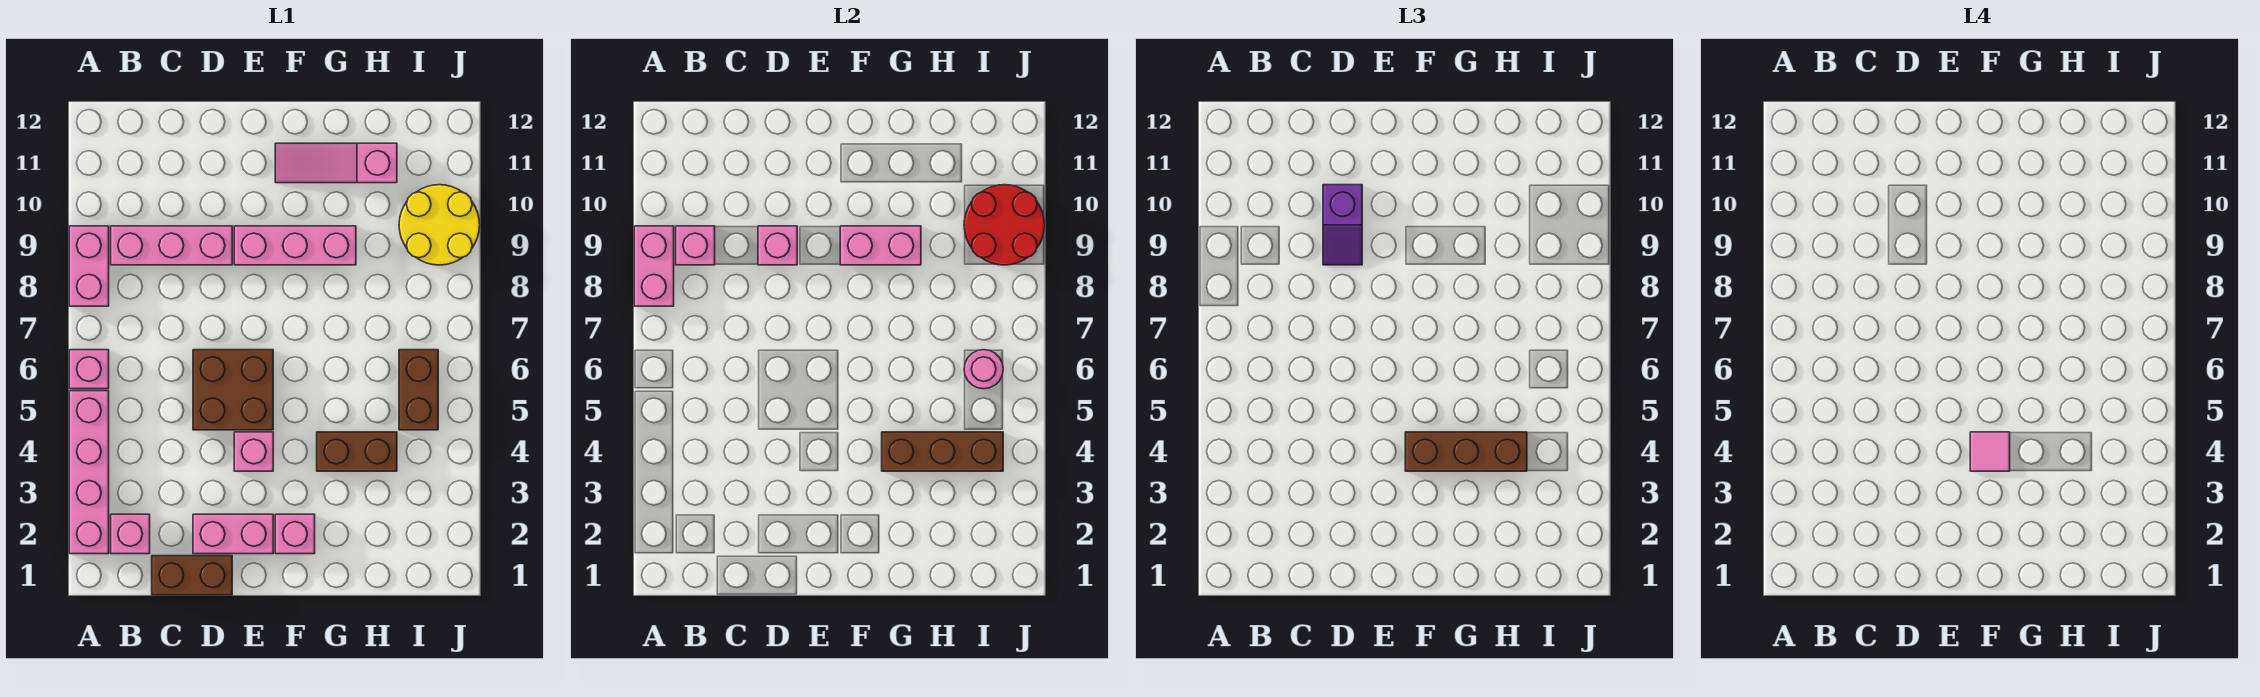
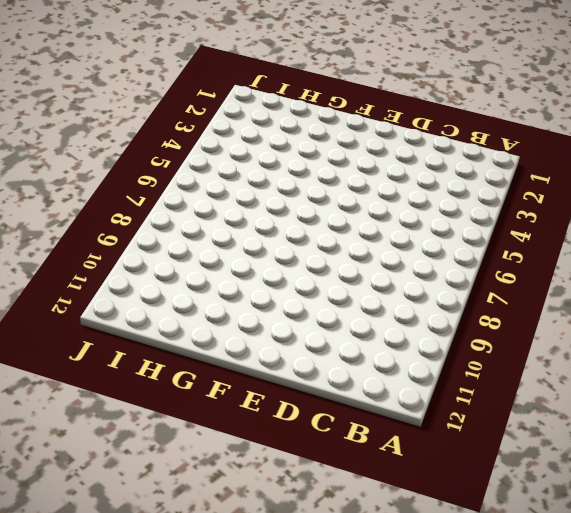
none -> pink 1x4 brick [69,391,109,554]
none -> pink 1x1 brick [69,350,109,389]
none -> pink 1x2 brick [69,226,109,306]

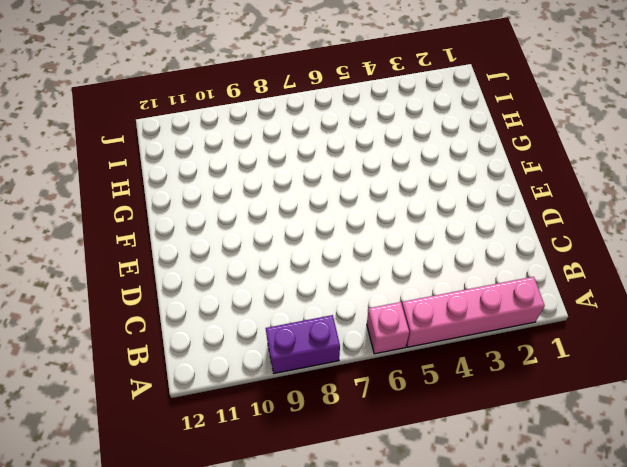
purple 1x2 brick [266,315,340,373] -> pink 1x2 brick [69,226,109,306]
none -> pink 1x1 brick [111,514,150,554]
none -> pink 1x3 brick [111,226,232,265]
none -> brown 1x2 brick [152,556,232,595]

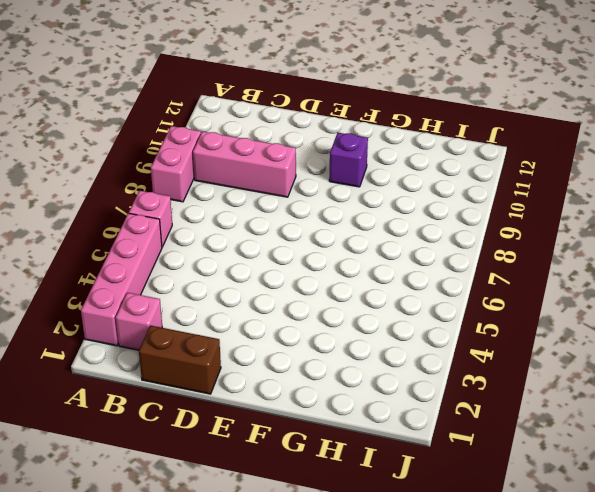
purple 1x1 brick [329,133,368,187] -> none
none -> pink 1x2 brick [193,514,273,554]
none -> brown 2x2 brick [193,350,273,430]
none -> pink 1x1 brick [234,432,273,471]

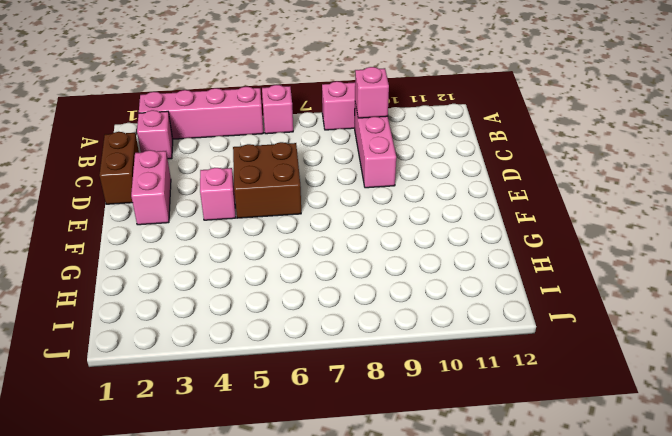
none -> pink 1x3 brick [234,226,356,265]
none -> pink 1x1 brick [275,514,315,554]
none -> pink 1x3 slope [275,143,397,183]

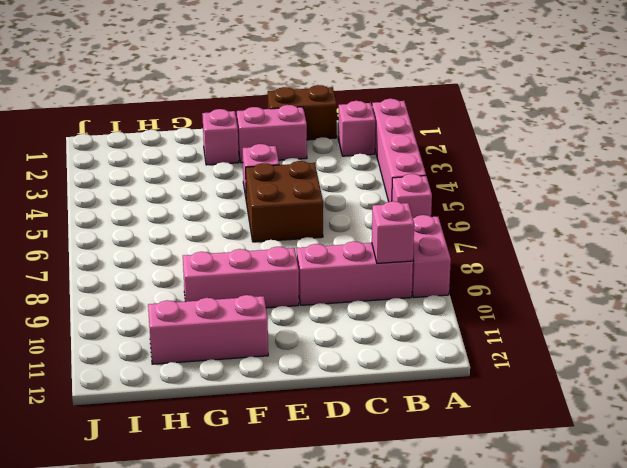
pink 1x3 brick [148,295,268,364] -> pink 1x3 slope [275,143,397,183]
none -> brown 1x2 brick [317,432,397,471]
none -> brown 1x2 brick [399,350,438,430]
none -> yellow 2x2 round brick [399,185,480,265]

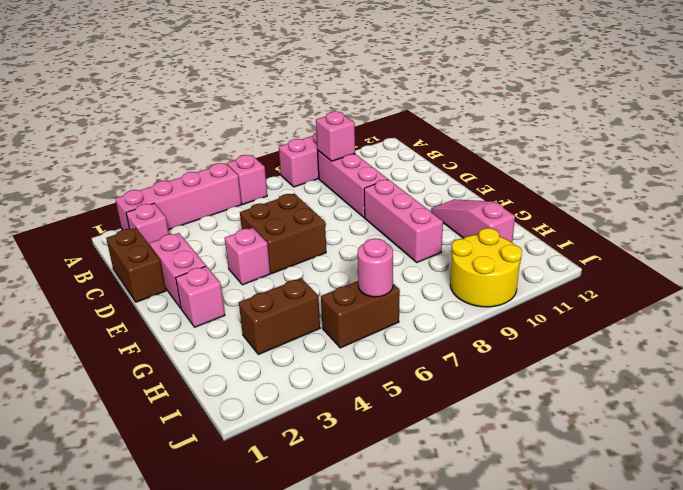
brown 1x2 brick [239,278,320,355] -> brown 1x2 brick turned to [317,432,397,471]
none -> pink 1x2 brick [634,226,674,306]
none -> pink 1x1 brick [758,226,797,265]
none -> pink 1x2 brick [840,226,921,265]

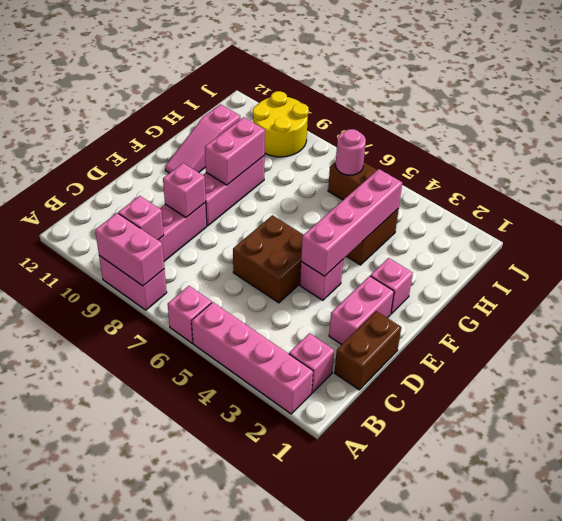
pink 1x4 brick [301,169,402,276] -> brown 1x3 brick [882,432,1003,471]
none -> red 2x2 round brick [964,185,1045,265]
none -> purple 1x2 slope [1323,185,1362,265]
none -> brown 1x3 brick [1405,432,1527,471]

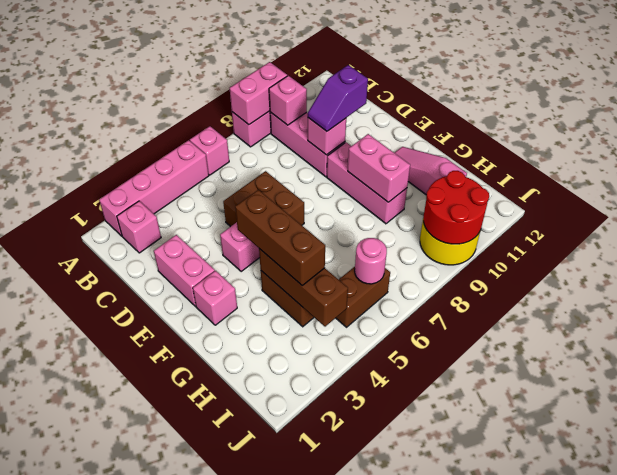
none -> brown 1x2 brick [152,556,232,595]
none -> pink 1x1 tile [1970,432,2010,471]

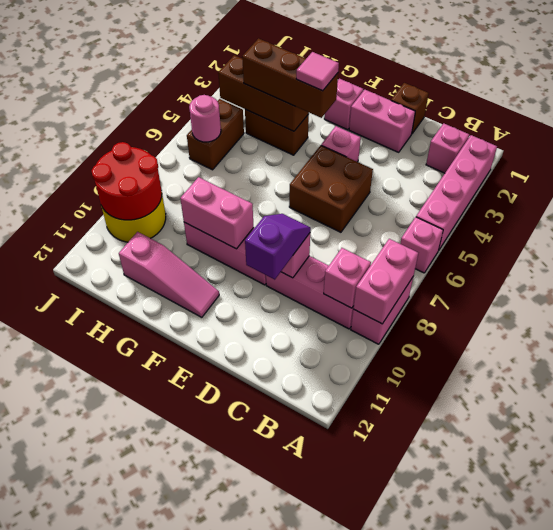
brown 1x1 brick [391,83,429,134] -> brown 1x2 brick [152,556,232,595]

